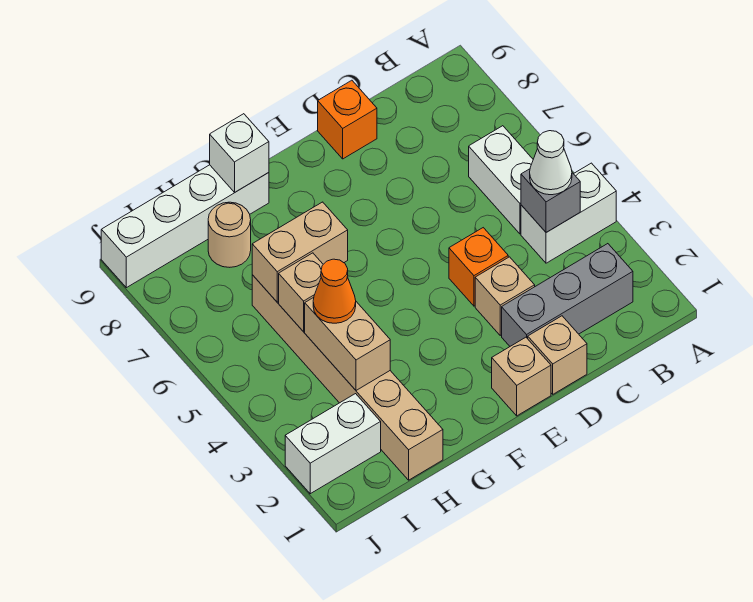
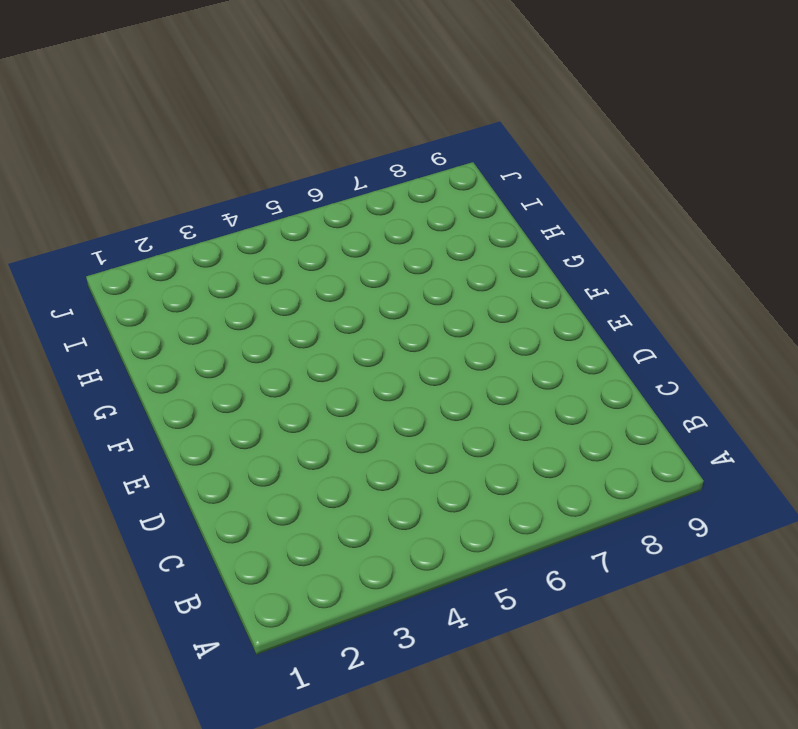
none -> white 1x2 brick [521,163,616,263]
none -> grey 1x3 brick [502,244,633,346]
none -> white 1x2 brick [469,126,533,234]

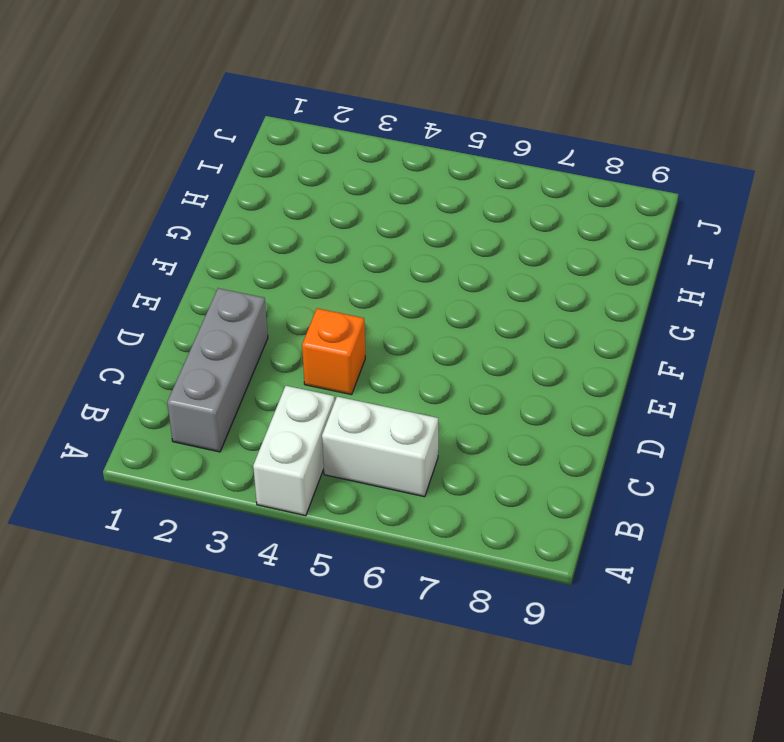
none -> tan 1x1 brick [528,316,587,394]
none -> tan 1x1 brick [475,257,535,335]
none -> orange 1x1 brick [318,80,377,159]

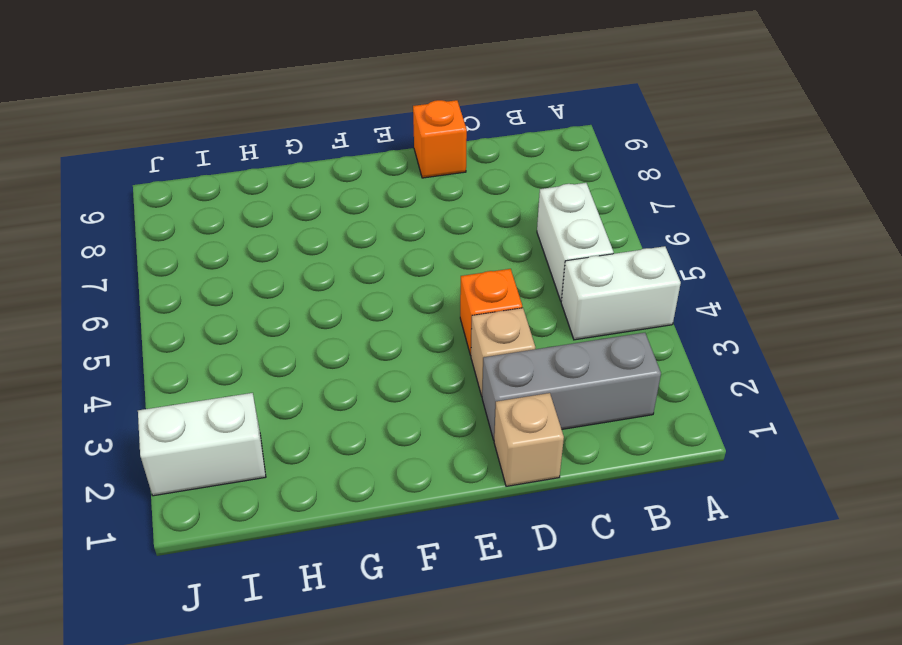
none -> tan 1x1 brick [492,337,551,416]
none -> white 1x4 brick [101,165,269,288]
none -> tan 1x6 brick [252,275,443,480]

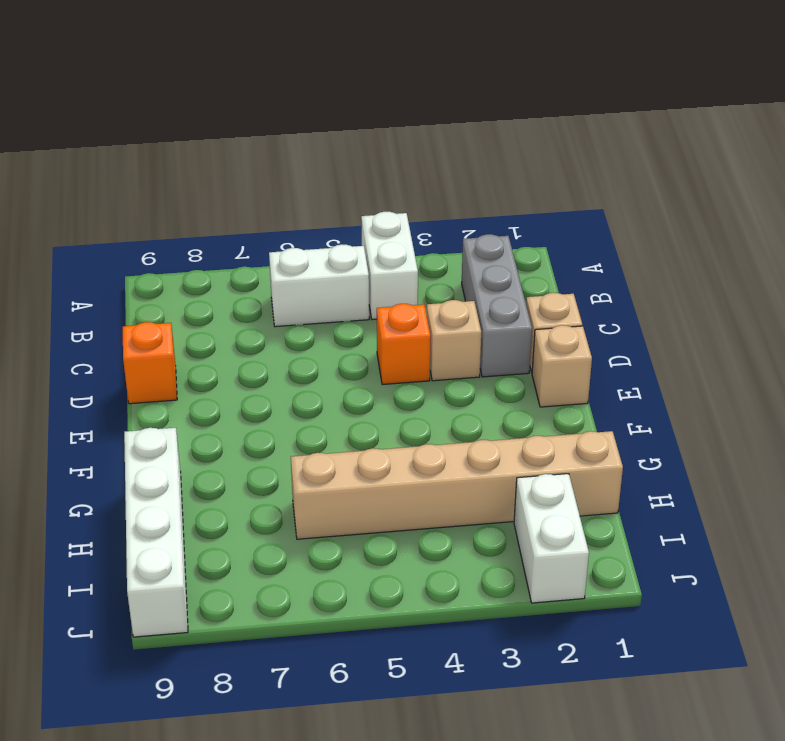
none -> tan 1x1 round brick [208,202,251,267]
none -> grey 1x1 brick [521,169,580,232]
none -> tan 1x2 brick [252,202,348,302]

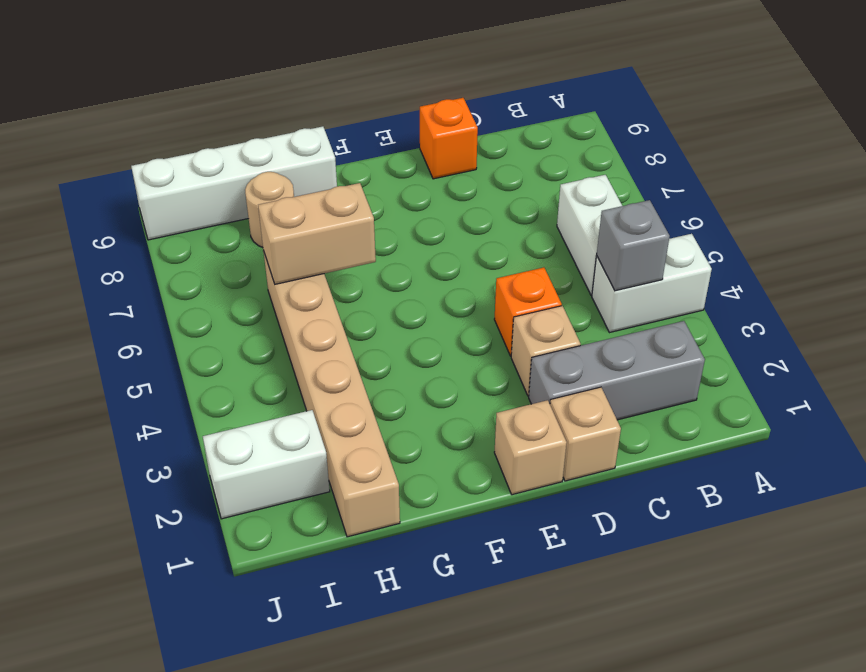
none -> white 1x1 brick [210,114,269,192]
none -> tan 1x2 brick [305,297,390,390]
none -> tan 1x1 brick [279,253,323,332]

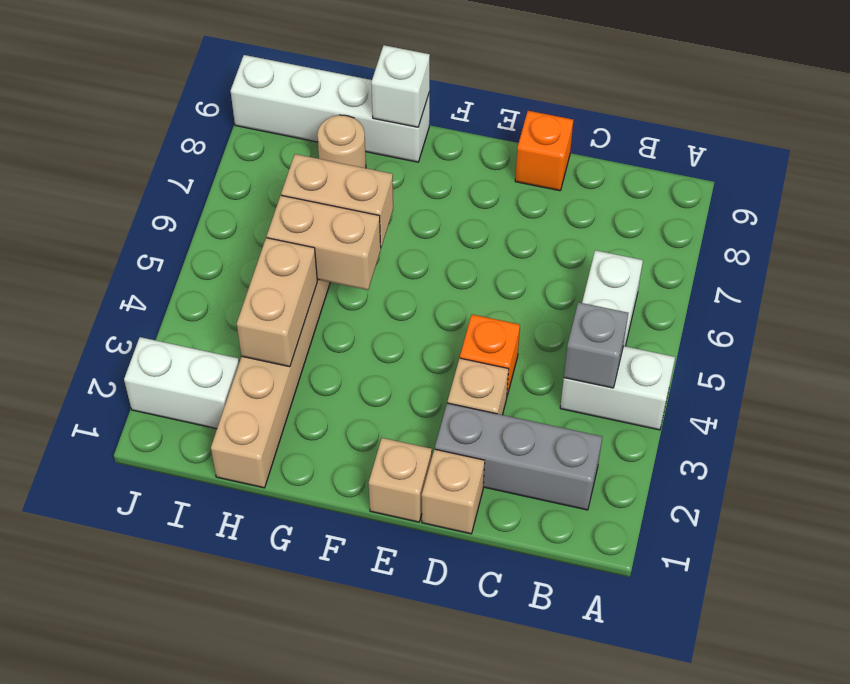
tan 1x2 brick [267,195,381,290] -> tan 1x1 brick [279,253,323,332]
none -> white 1x1 cone [530,131,572,195]
none -> orange 1x1 cone [313,259,356,323]

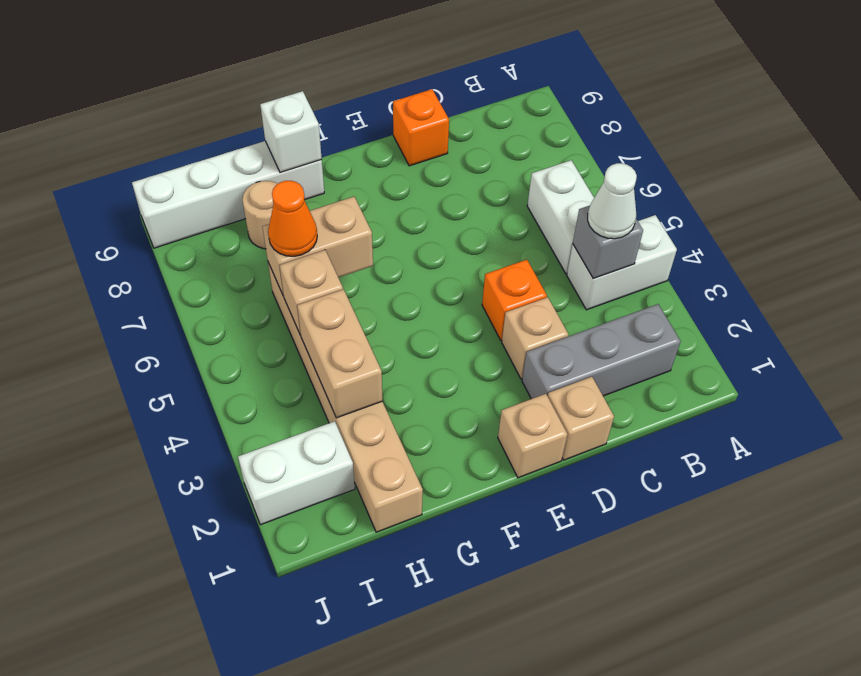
orange 1x1 cone [268,181,317,256] -> orange 1x1 cone moved to [313,259,356,323]

